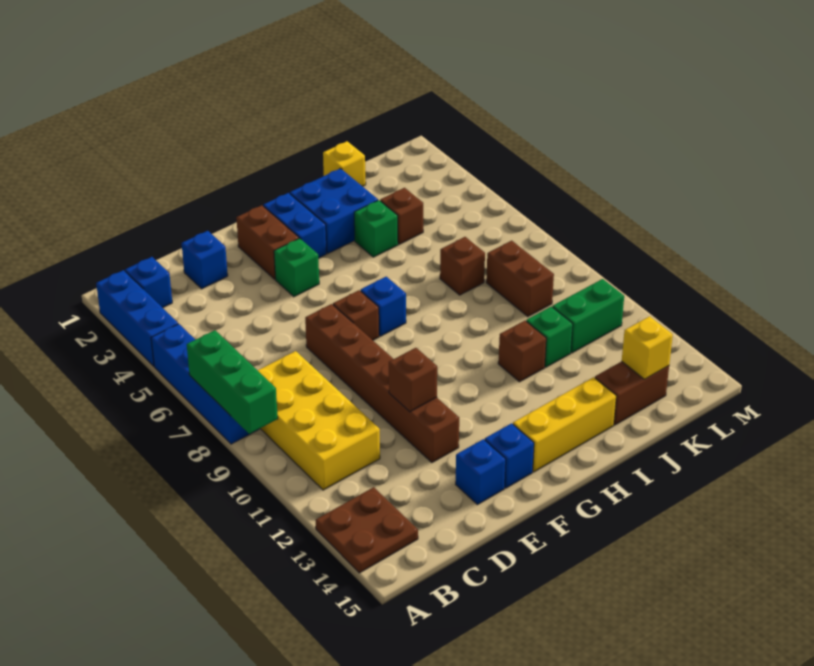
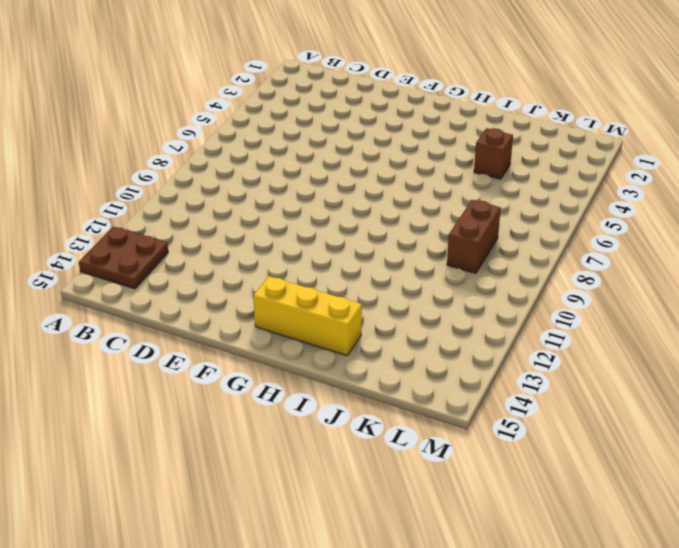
none -> blue 1x3 brick [96,270,178,366]
none -> blue 1x4 brick [151,324,259,444]
none -> blue 1x1 brick [125,257,172,308]

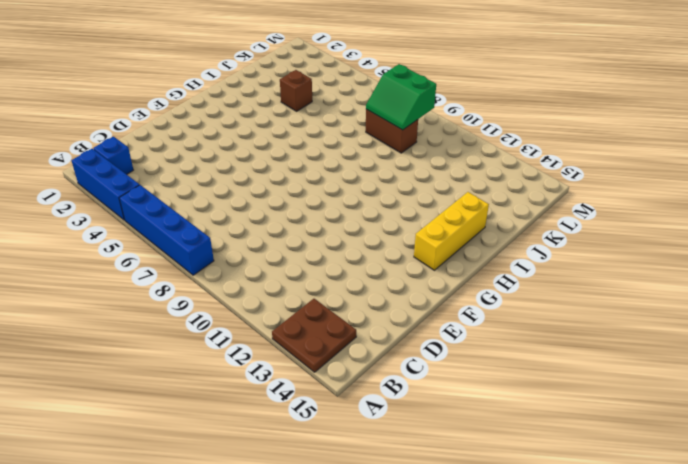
green 2x2 slope [366,64,436,130] -> none
none -> yellow 2x4 brick [258,351,380,490]
none -> blue 1x1 brick [182,231,228,289]
none -> brown 1x6 brick [305,304,459,462]

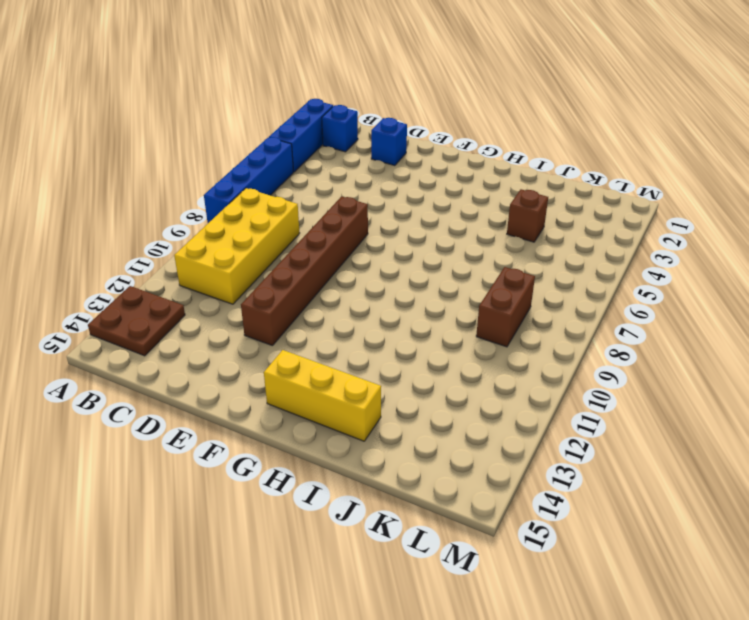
none -> blue 1x1 brick [456,439,506,505]
none -> brown 1x2 brick [236,205,299,279]
none -> green 1x1 brick [274,238,319,297]

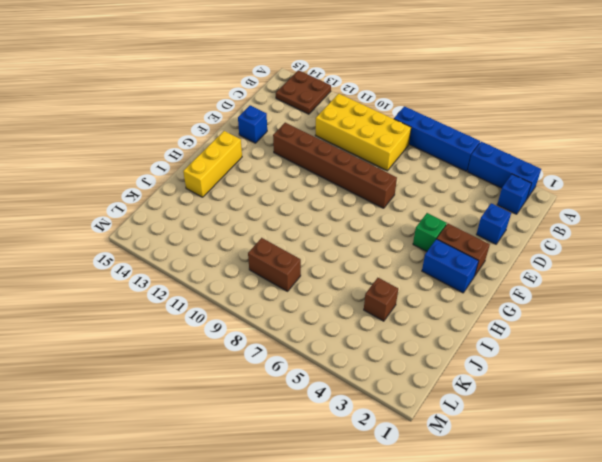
none -> brown 1x1 brick [333,290,379,340]
none -> blue 1x1 brick [485,423,534,488]
none -> blue 1x1 brick [361,277,406,336]

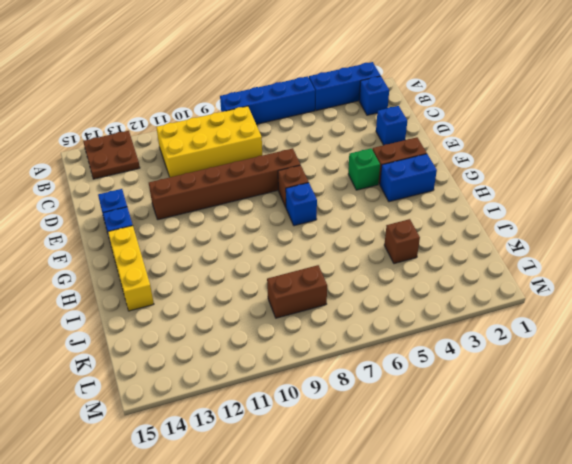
none -> blue 2x2 brick [290,168,378,253]
none -> green 1x1 brick [354,200,398,257]
none -> brown 1x1 brick [498,321,546,382]

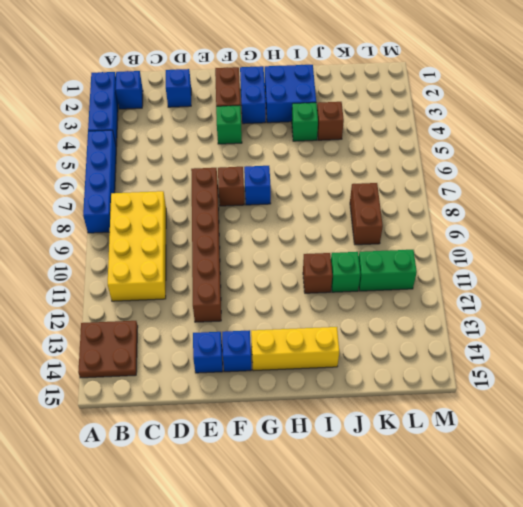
none -> yellow 1x1 brick [323,141,366,186]
none -> brown 1x1 brick [440,237,485,295]
none -> brown 1x2 brick [595,361,669,425]

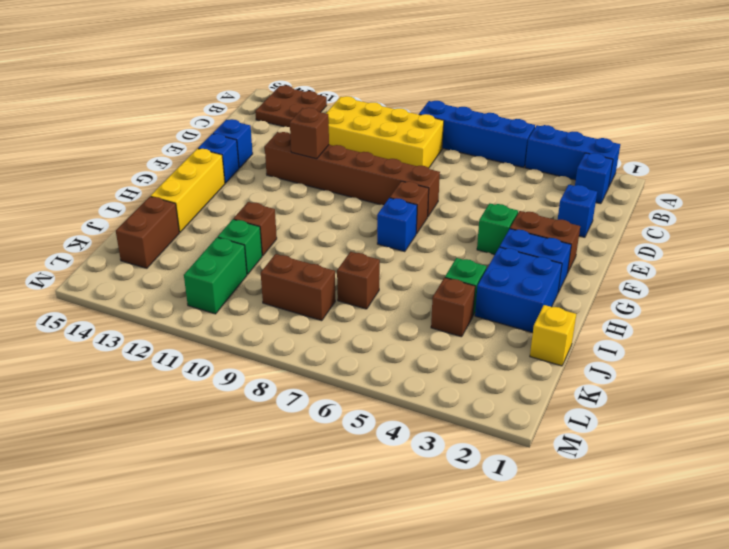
none -> green 1x3 brick [187,330,278,434]
none -> yellow 1x1 brick [622,316,673,379]

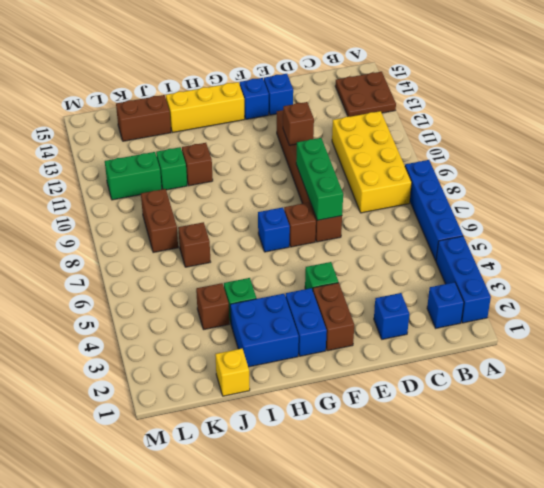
green 1x3 brick [296,138,343,220] -> green 1x3 brick moved to [187,330,278,434]
none -> yellow 1x1 brick [622,316,673,379]

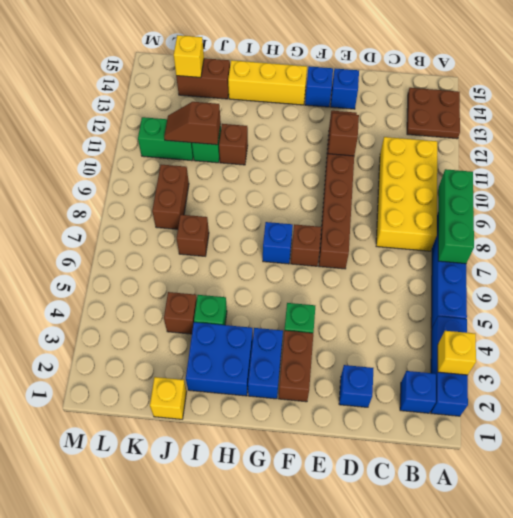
yellow 1x1 brick [438,331,476,375] -> none
brown 1x2 slope [164,102,221,145] -> none

